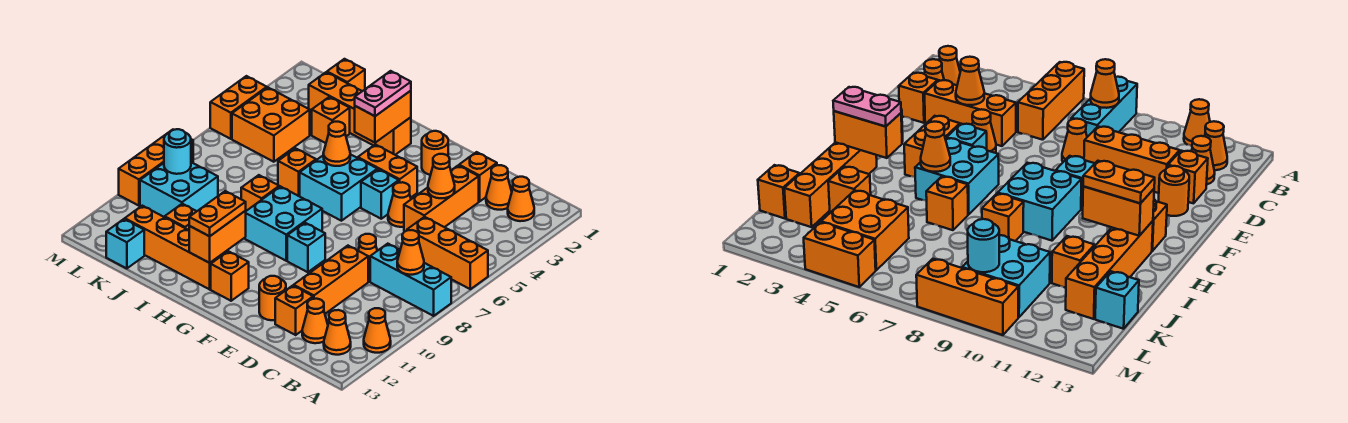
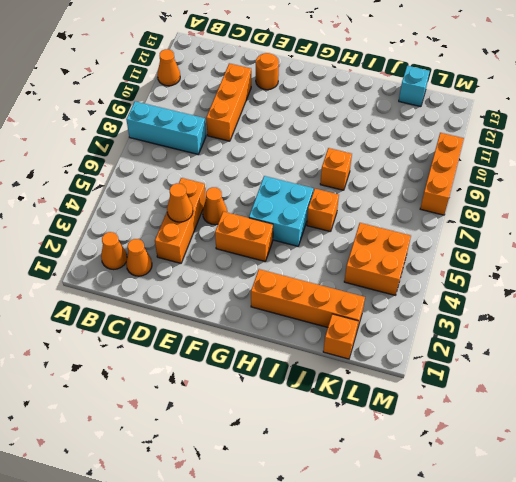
none -> orange 1x3 brick [407,217,488,289]
none -> orange 1x1 cone [324,310,351,355]
none -> orange 1x1 cone [302,299,328,343]
none -> orange 1x1 brick [459,152,497,202]

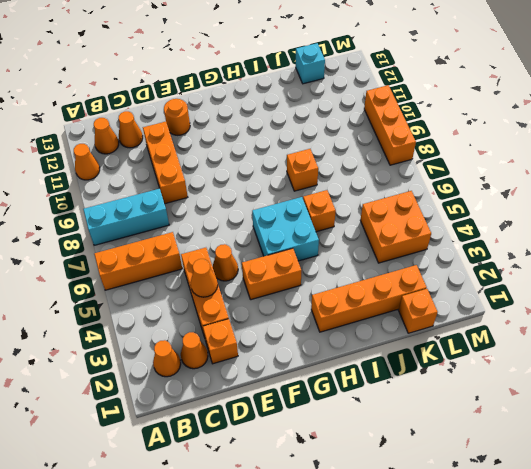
none -> orange 1x1 cone [358,234,377,278]
none -> orange 1x1 brick [275,286,313,335]
none -> orange 1x1 round brick [422,131,448,175]
none -> cyan 1x1 brick [361,169,399,219]

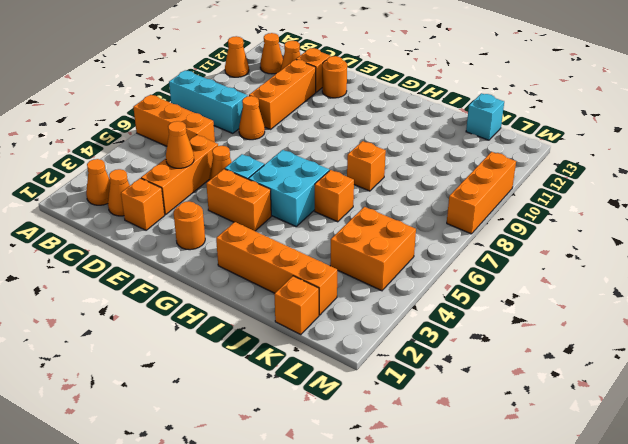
none -> cyan 1x1 brick [287,223,325,272]
none -> cyan 2x2 brick [244,186,322,261]
none -> orange 1x1 brick [211,251,249,301]
none -> orange 1x4 brick [125,206,227,289]

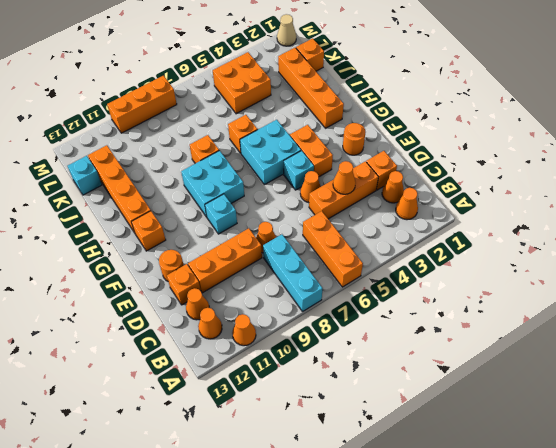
tan 1x1 cone [277,14,296,46] -> none
none -> orange 1x1 brick [312,97,350,143]
none -> orange 1x1 brick [165,204,197,230]
none -> cyan 2x2 brick [140,162,218,217]
none -> orange 1x2 brick [210,76,267,139]

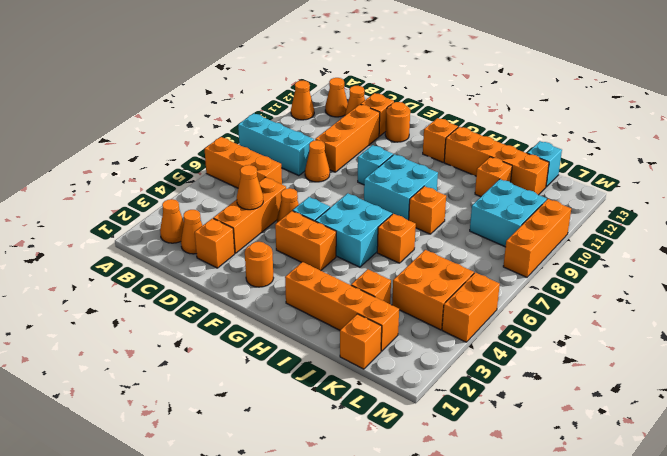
none -> orange 1x1 cone [397,230,424,275]
none -> orange 1x2 brick [355,91,411,143]
none -> orange 1x1 cone [323,122,350,166]
none -> orange 1x2 brick [189,211,246,263]

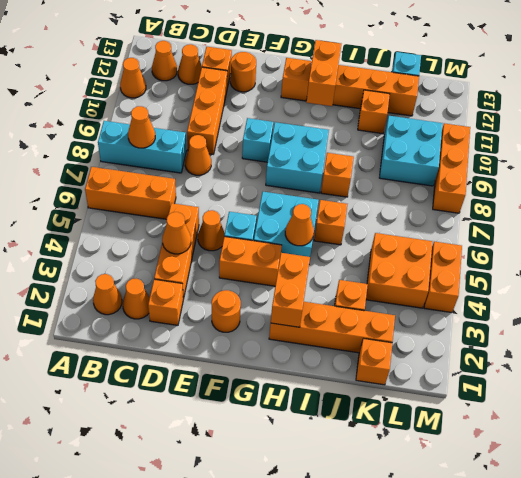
none -> cyan 1x1 round brick [164,129,191,174]
none -> pink 1x2 plate [355,71,411,116]
none -> orange 1x2 plate [189,191,246,236]

